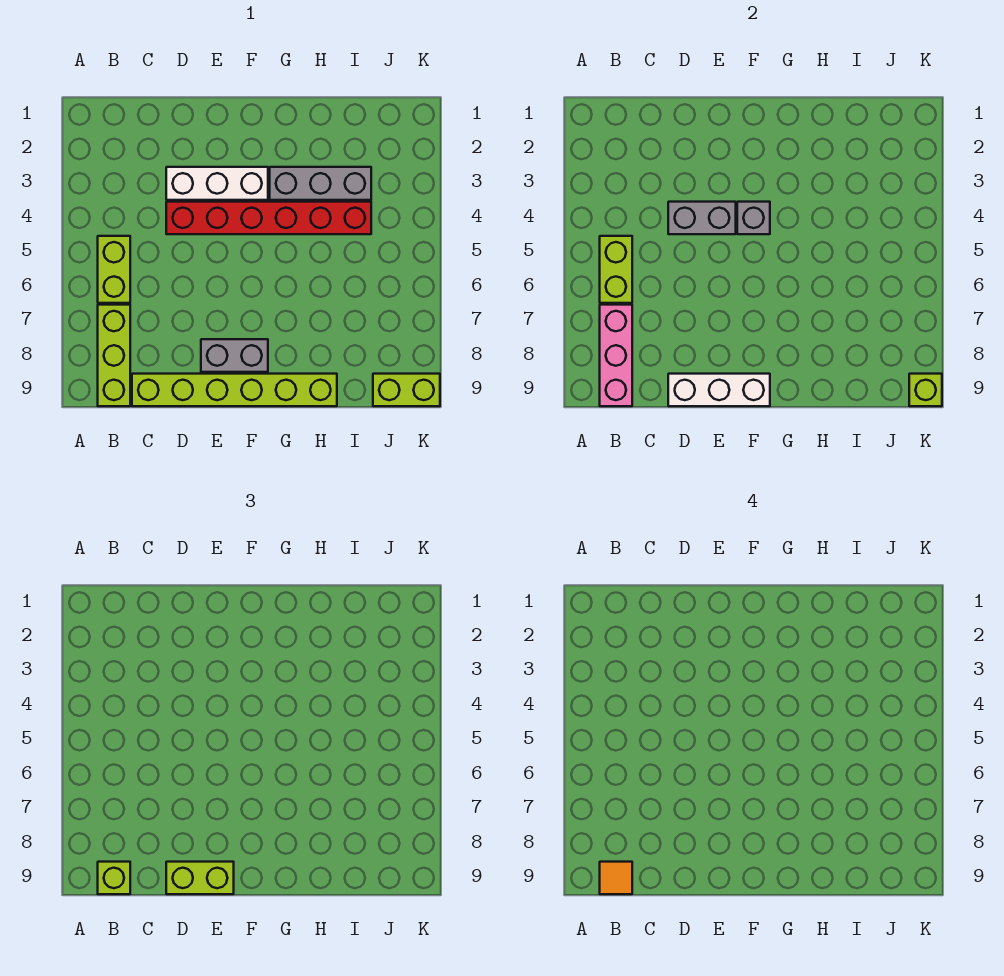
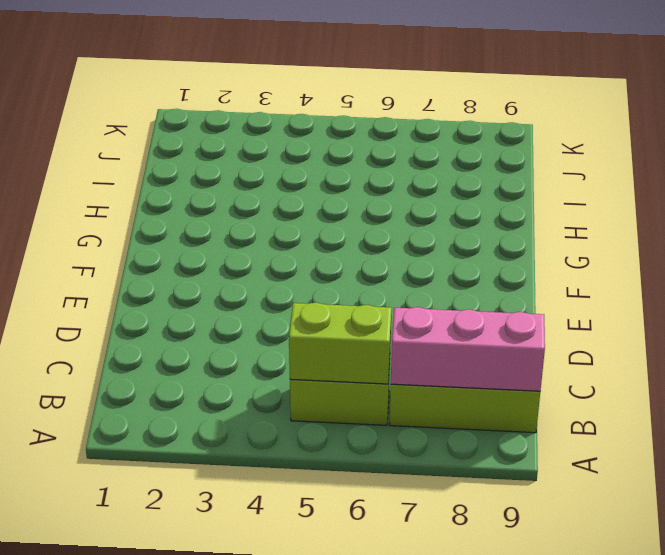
none -> lime 1x6 brick [132,374,337,406]
none -> white 1x3 brick [166,167,268,200]
none -> red 1x6 brick [166,202,371,234]

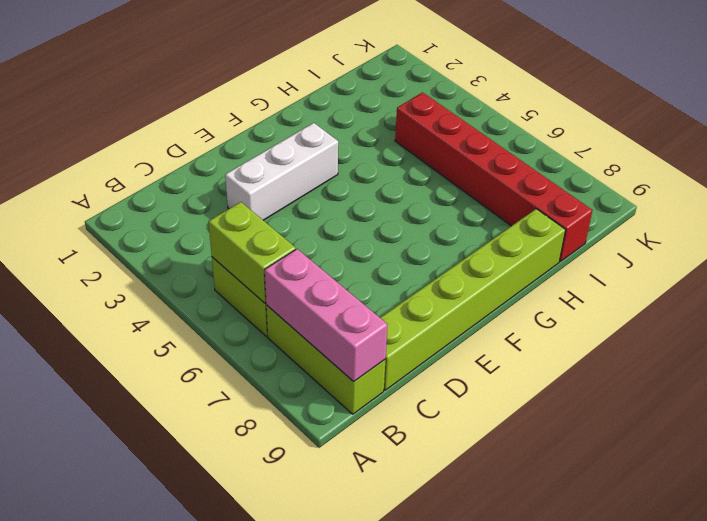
red 1x6 brick [395,92,592,262] -> red 1x6 brick turned to [166,202,371,234]
none -> grey 1x2 brick [201,339,268,372]
none -> grey 1x3 brick [270,167,371,200]
none -> lime 1x2 brick [373,374,440,406]

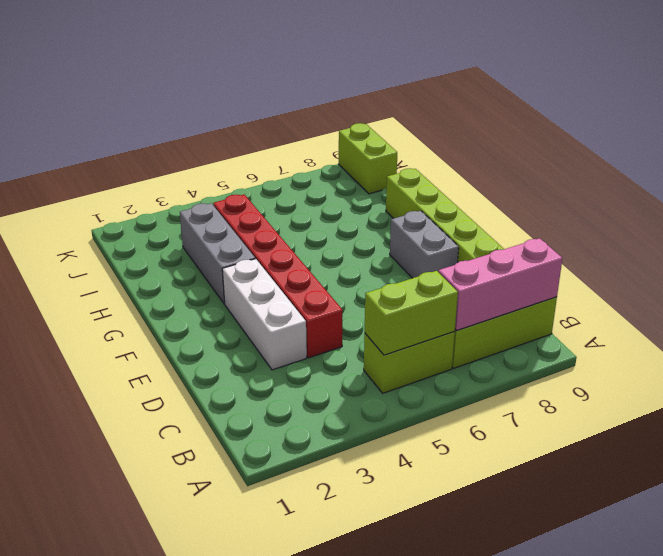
none -> grey 1x2 brick [668,202,736,234]
none -> white 1x3 brick [668,374,770,406]
none -> grey 1x1 brick [737,202,770,234]

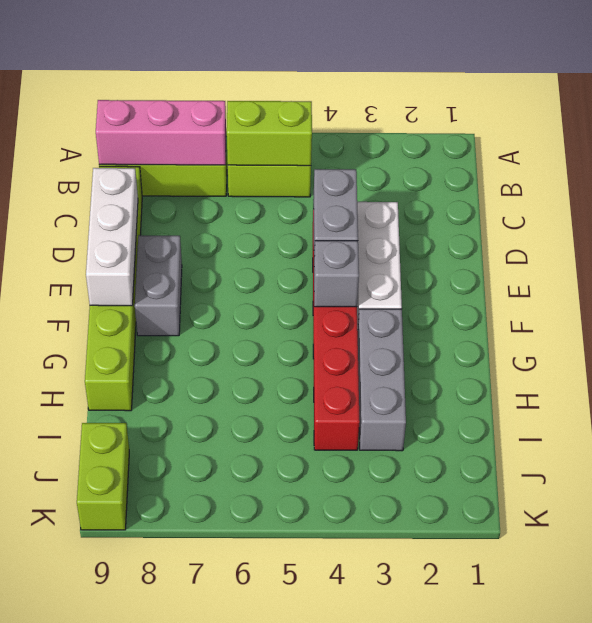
none -> lime 1x1 brick [909,374,942,406]
none -> lime 1x1 brick [98,862,130,894]
none -> lime 1x2 brick [166,862,234,894]

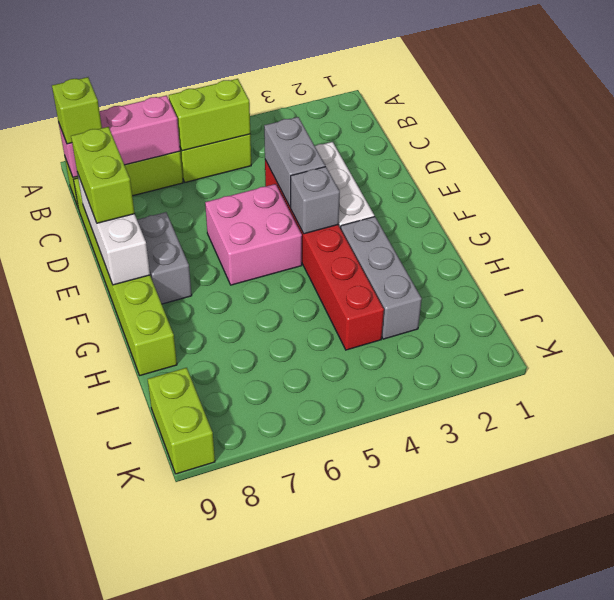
pink 2x2 brick [205,184,302,285] -> none
none -> lime 1x1 brick [909,374,942,406]
none -> orange 1x1 tile [600,862,632,894]

